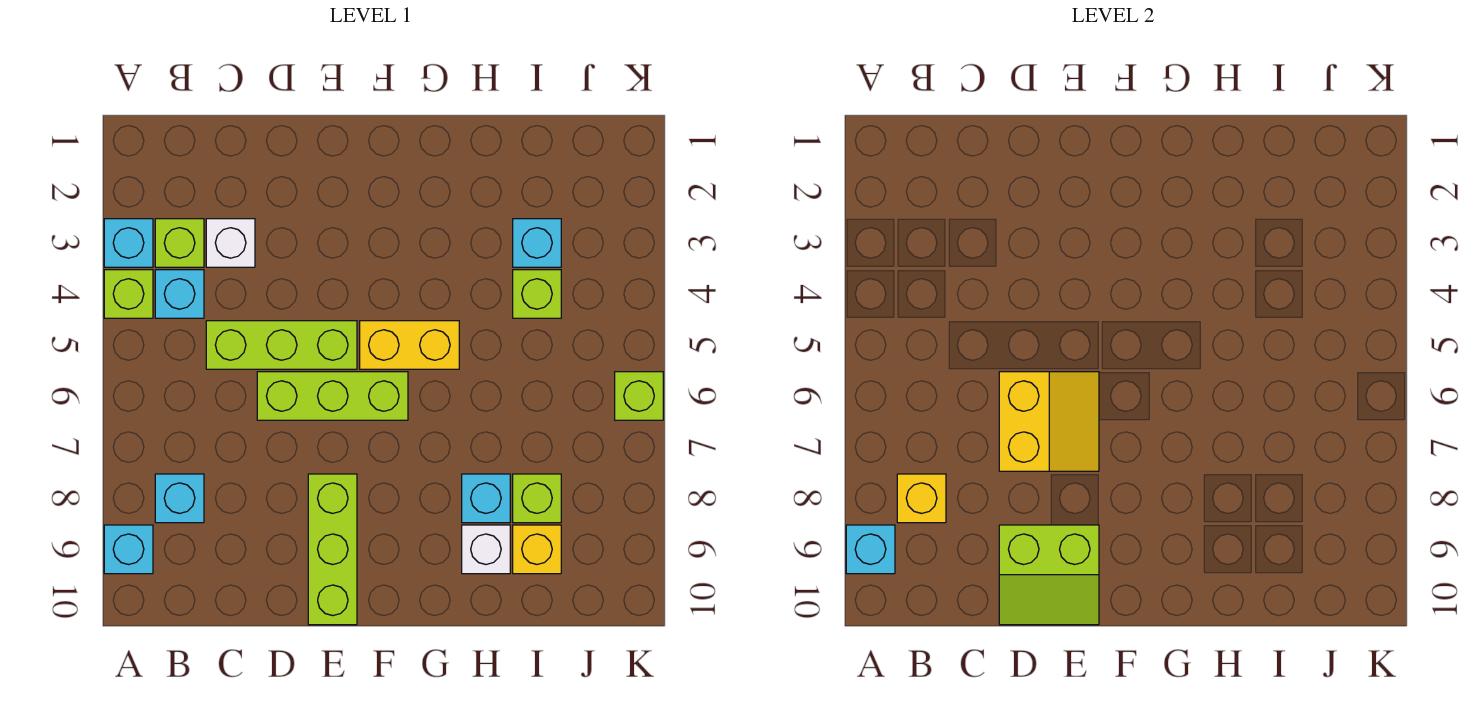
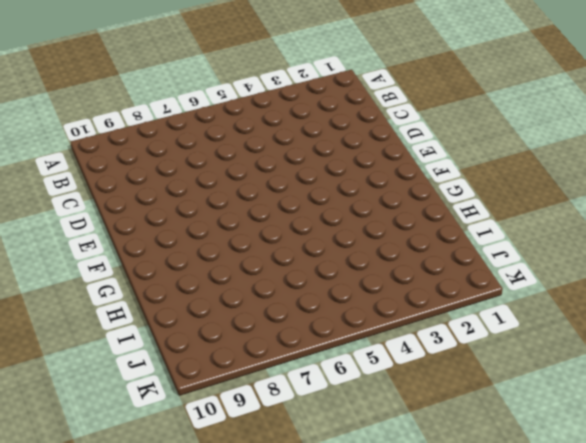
none -> cyan 1x1 brick [104,219,153,267]
none -> lime 1x1 brick [104,270,153,318]
none -> cyan 1x1 brick [104,525,153,574]

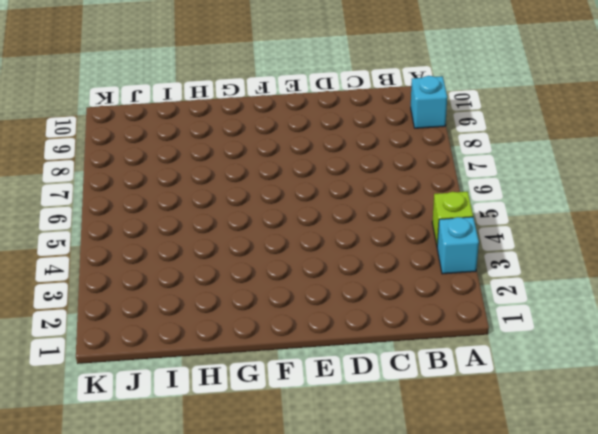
none -> lime 1x1 brick [155,219,204,267]
none -> cyan 1x1 brick [155,270,204,318]
none -> cyan 1x1 brick [155,474,204,523]

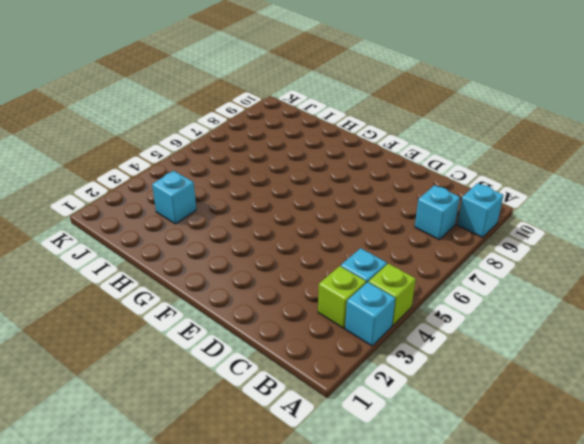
none -> white 1x1 brick [206,219,255,267]
none -> lime 1x3 brick [206,321,357,369]
none -> lime 1x3 brick [257,372,408,420]

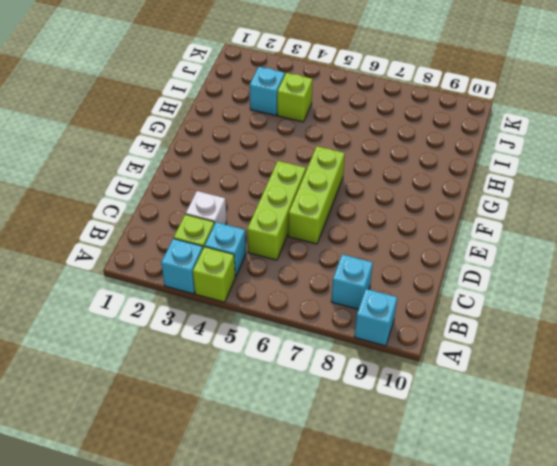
none -> lime 1x3 brick [308,474,357,625]
none -> yellow 1x2 brick [360,321,459,369]
none -> cyan 1x1 brick [462,474,510,523]

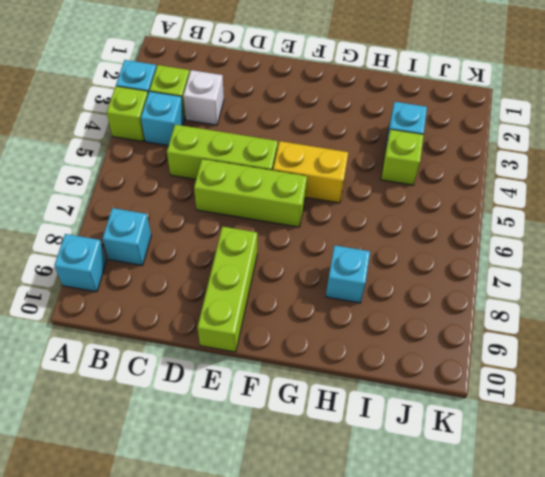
none -> white 1x1 brick [462,525,510,574]
none -> lime 1x1 brick [513,474,561,523]
none -> yellow 1x1 brick [513,525,561,574]

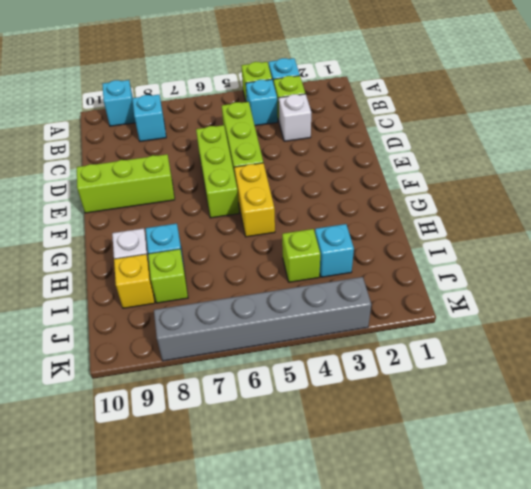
grey 1x6 brick [154,277,371,361] -> lime 1x1 brick [615,372,663,420]
none -> cyan 1x1 brick [846,525,895,574]
none -> yellow 1x1 brick [897,474,946,523]
none -> yellow 2x2 slope [999,372,1099,471]

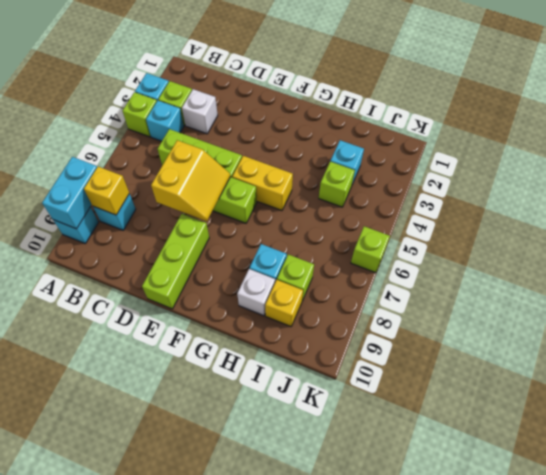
cyan 1x2 brick [42,157,97,229] -> cyan 1x1 brick [846,525,895,574]
none -> lime 2x2 slope [999,525,1099,625]

